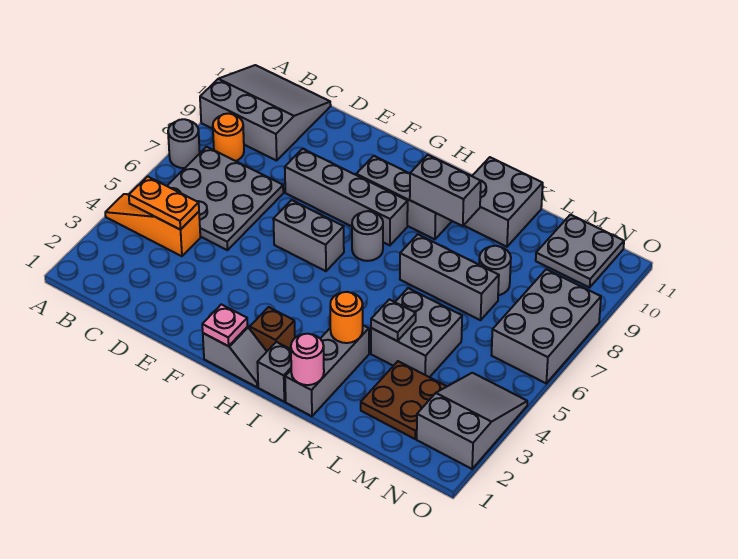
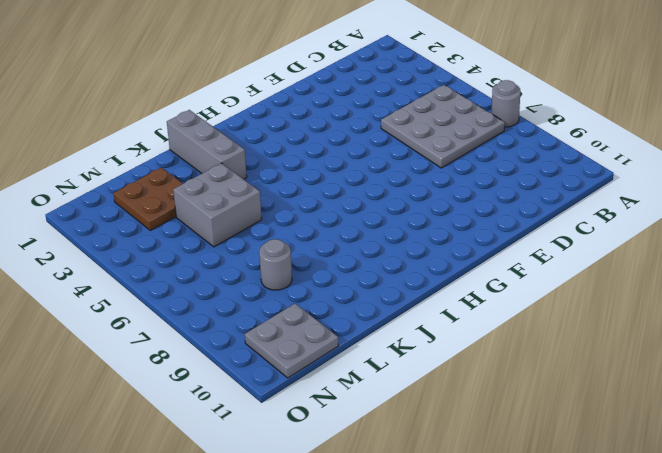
none -> orange 1x3 slope [105,194,200,256]
none -> grey 3x3 slope [200,65,331,161]
none -> orange 1x1 round brick [213,113,244,161]

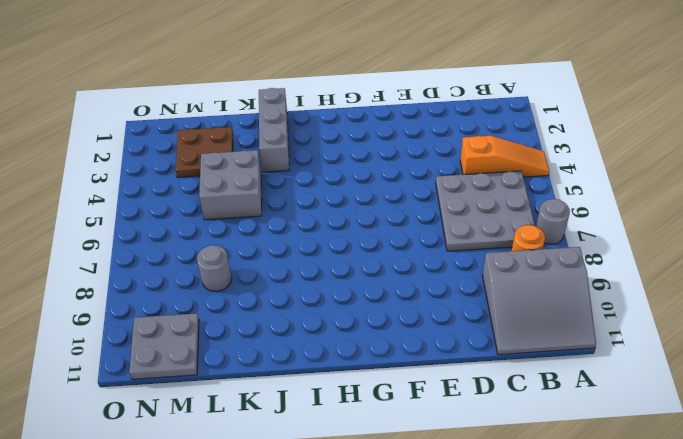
none -> grey 1x4 brick [285,149,408,245]
none -> grey 1x2 brick [273,200,344,271]
none -> grey 1x2 slope [203,327,267,387]

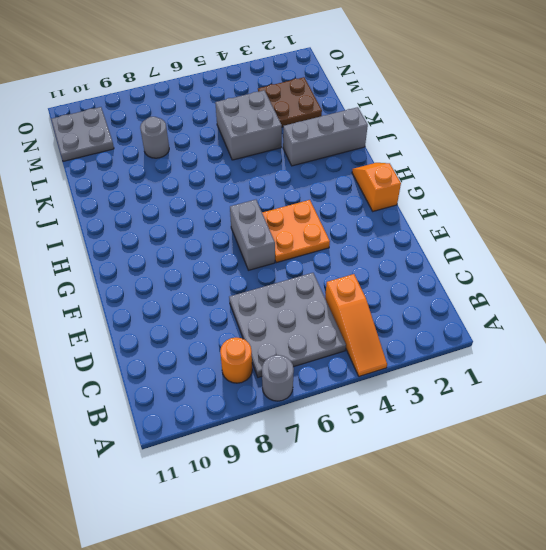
orange 2x2 plate [262,200,330,263] -> none
orange 1x2 slope [352,163,401,211] -> grey 1x2 slope [203,327,267,387]
none -> grey 3x3 slope [200,65,331,161]
none -> grey 1x4 brick [285,149,408,245]
none -> grey 1x3 brick [356,156,452,239]

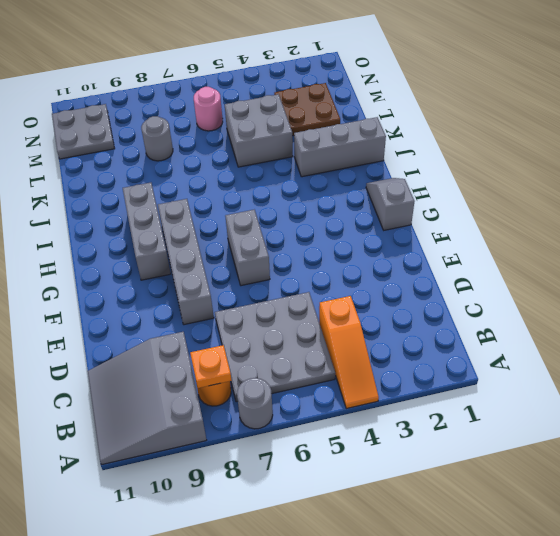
orange 1x1 plate [190,345,232,388] -> none
pink 1x1 round brick [194,87,223,131] -> pink 1x1 round brick moved to [291,334,324,385]
none -> brown 1x1 brick [250,307,295,351]
none -> grey 1x1 round brick [352,211,383,261]
none -> grey 1x1 brick [257,342,291,402]

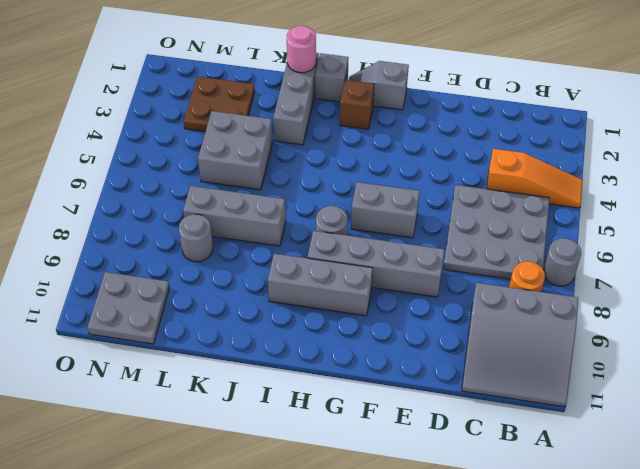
none -> grey 2x2 brick [464,157,543,247]
none -> grey 2x3 slope [417,373,527,469]
none -> grey 2x3 brick [491,269,601,383]

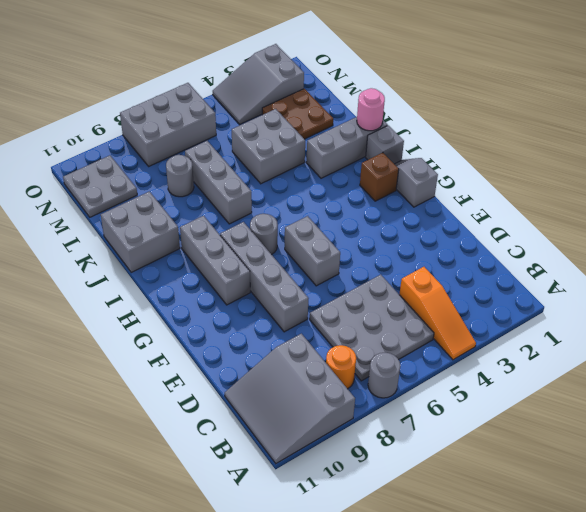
none -> orange 1x2 plate [129,176,199,230]
none -> pink 1x1 plate [202,304,248,346]
none -> grey 1x2 brick [410,155,481,226]

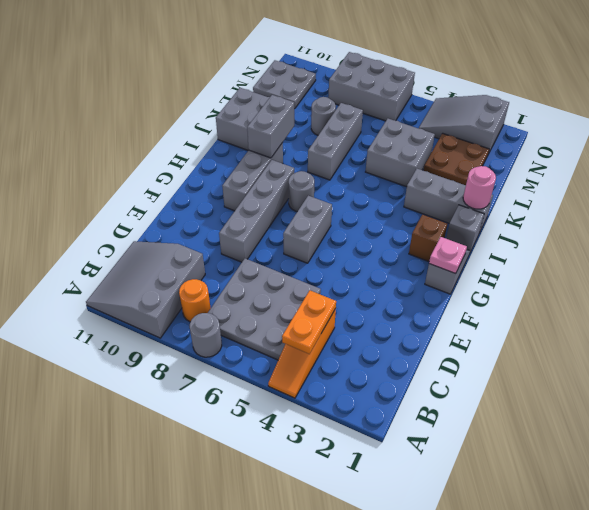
none -> orange 1x1 round brick [330,292,363,343]
none -> grey 1x1 plate [371,299,416,341]

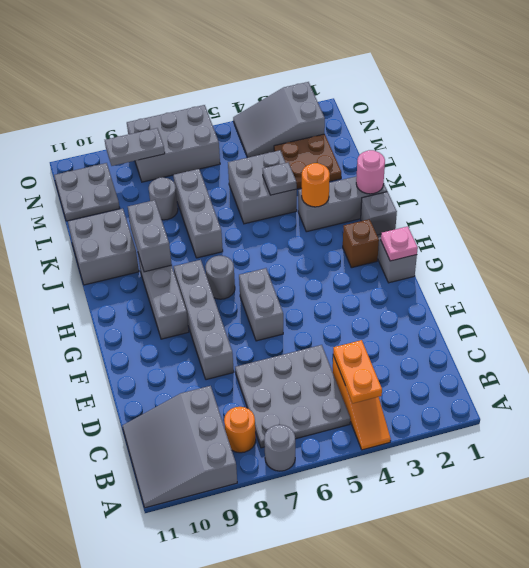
grey 1x2 plate [105,128,165,166] -> none

